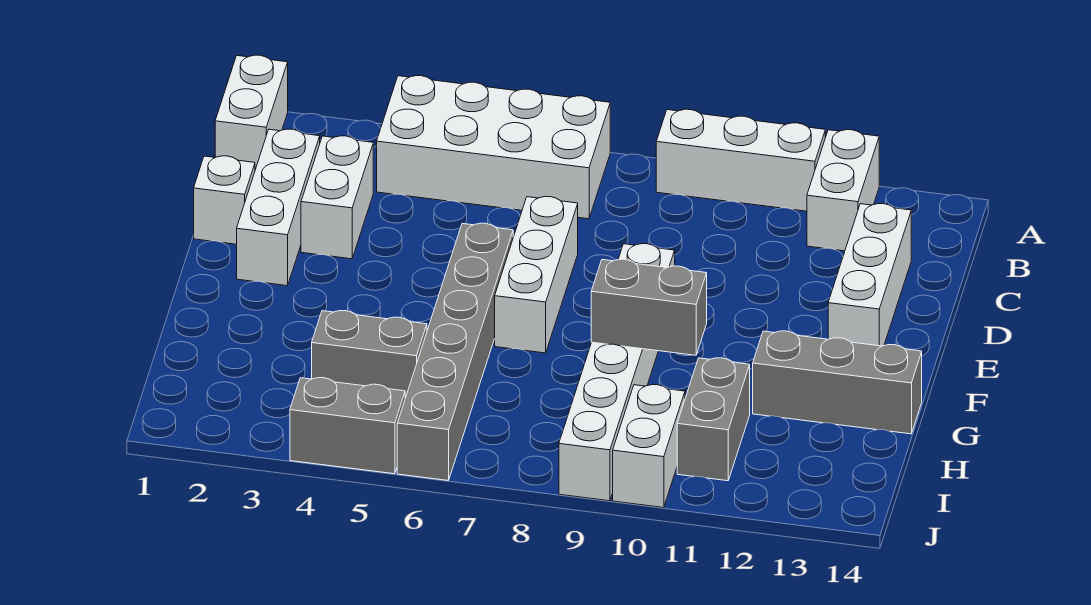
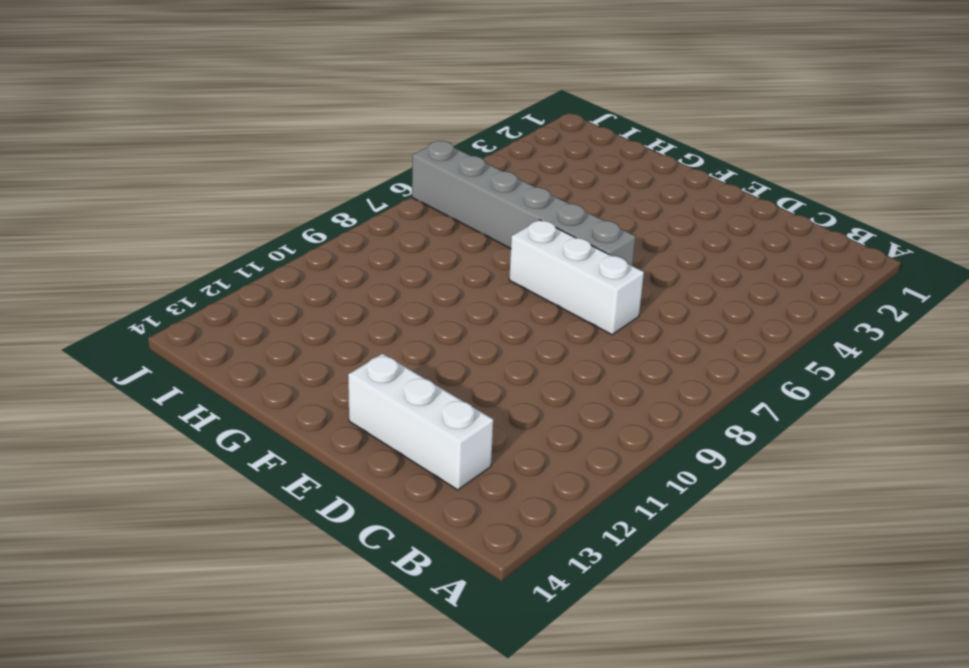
none -> white 1x2 brick [215,55,288,170]
none -> white 2x4 brick [377,76,610,219]
none -> white 1x3 brick [656,109,825,211]

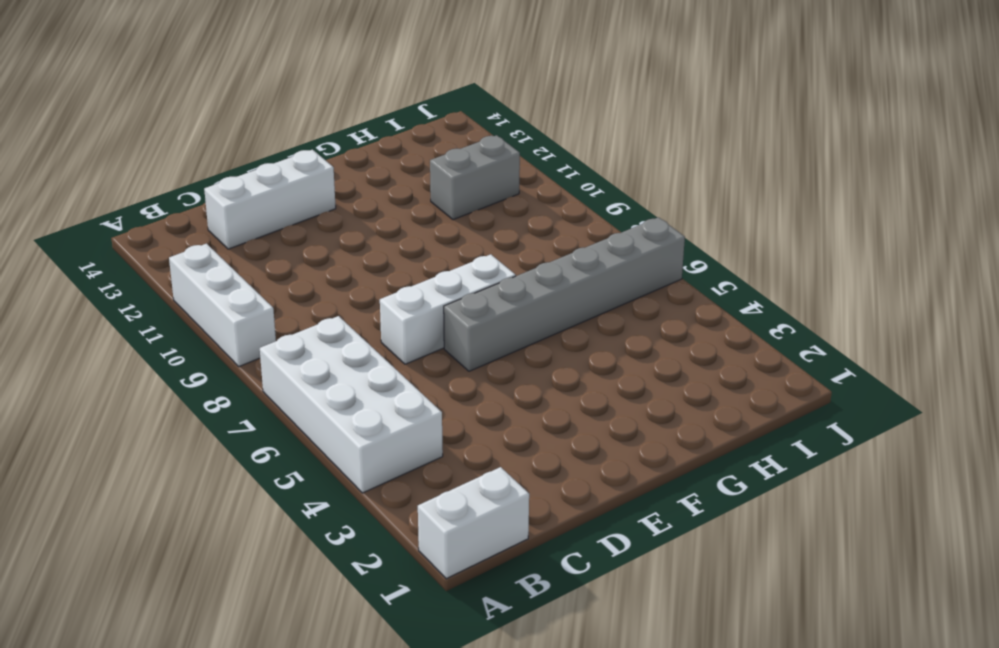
none -> white 1x2 brick [807,130,879,251]
none -> white 1x3 brick [237,129,320,286]
none -> white 1x2 brick [301,136,373,259]

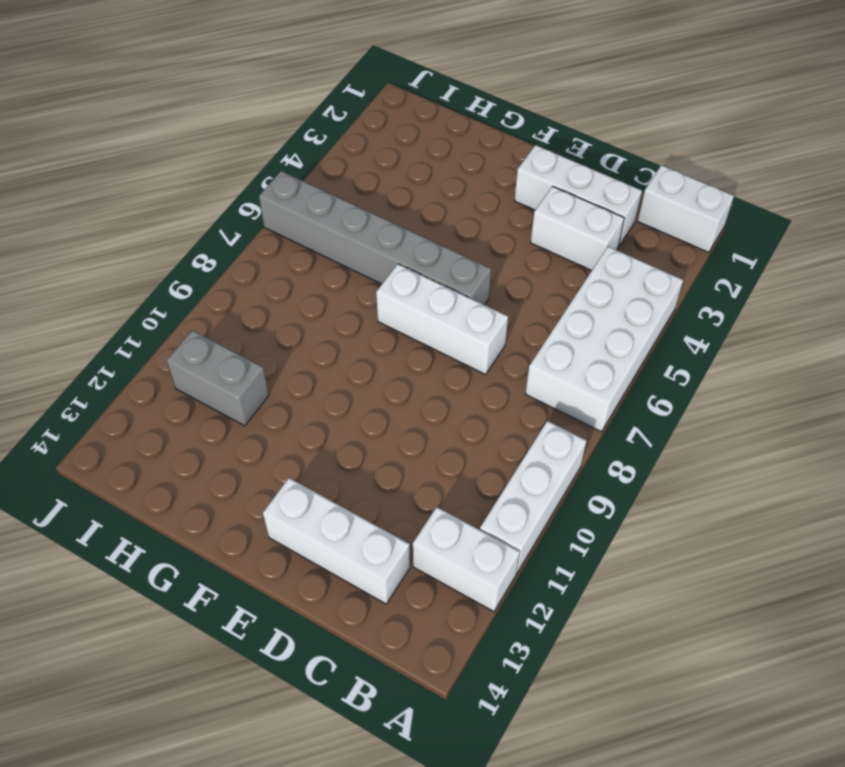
none -> white 1x1 brick [194,156,255,244]
none -> white 1x6 brick [559,244,675,501]
none -> grey 1x3 brick [753,331,922,434]

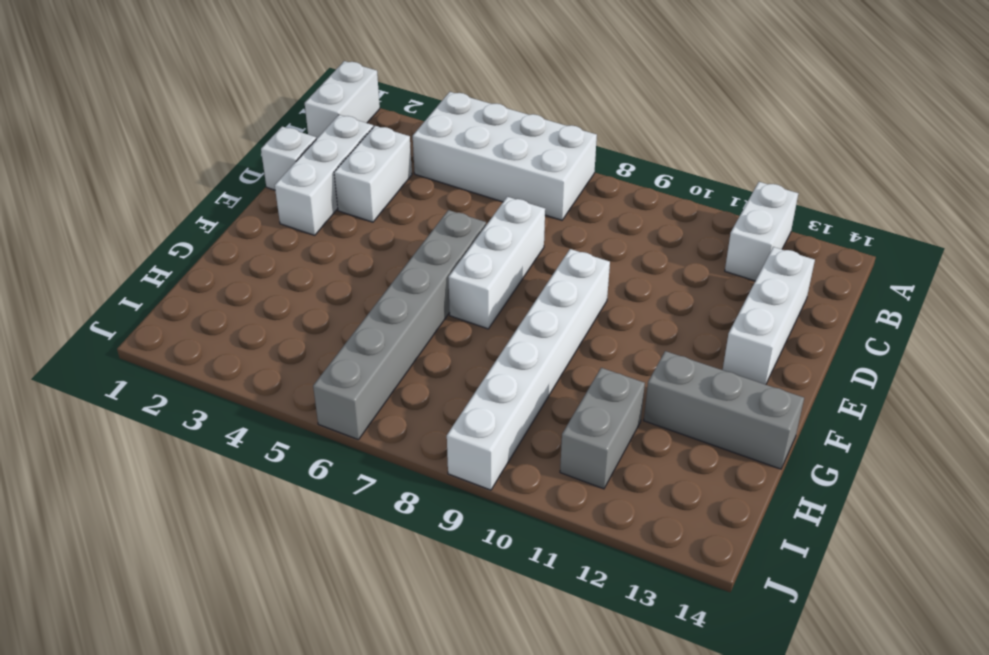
none -> white 1x3 brick [656,109,825,211]
none -> grey 1x2 brick [312,311,427,398]
none -> white 1x2 brick [613,385,685,508]

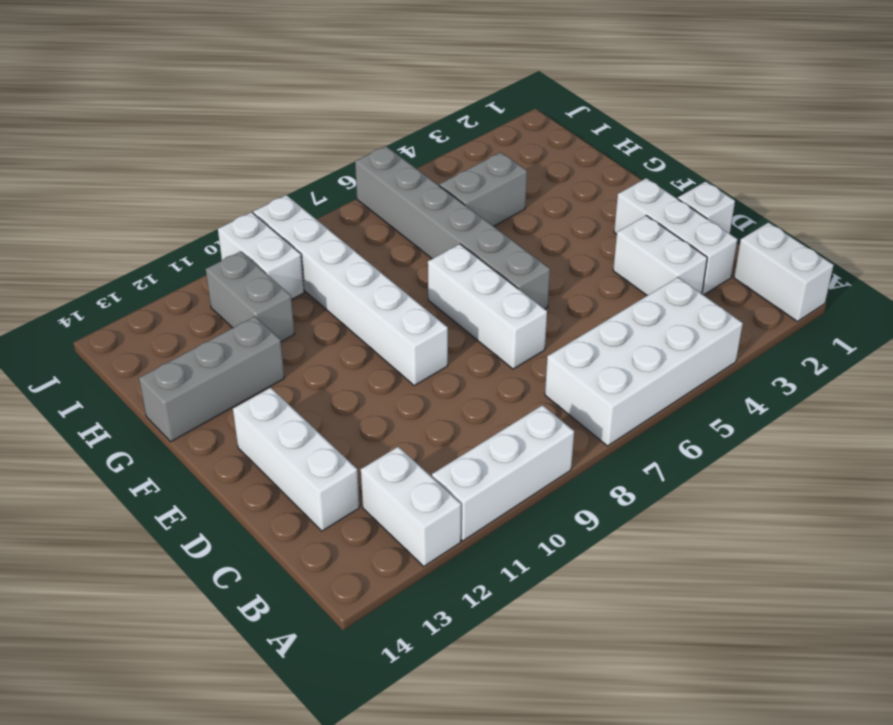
none -> grey 1x2 brick [290,378,405,474]
none -> grey 1x2 brick [591,259,707,355]

